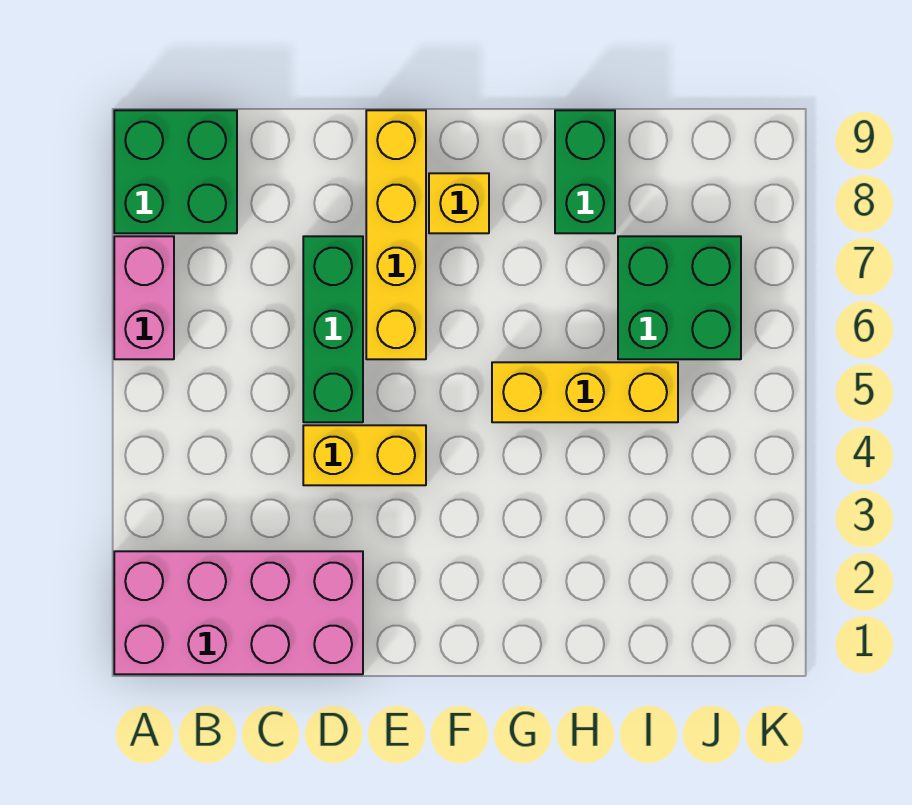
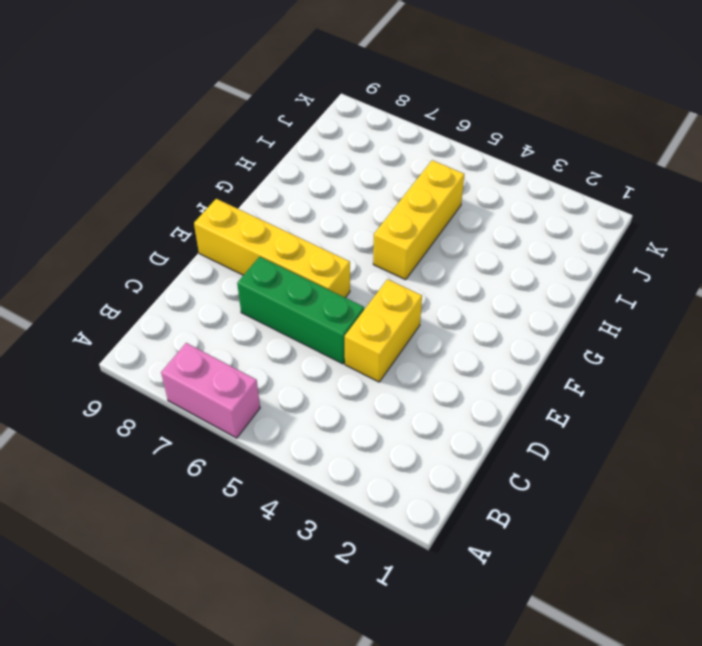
none -> pink 2x4 brick [114,551,363,674]
none -> green 2x2 brick [114,110,237,233]

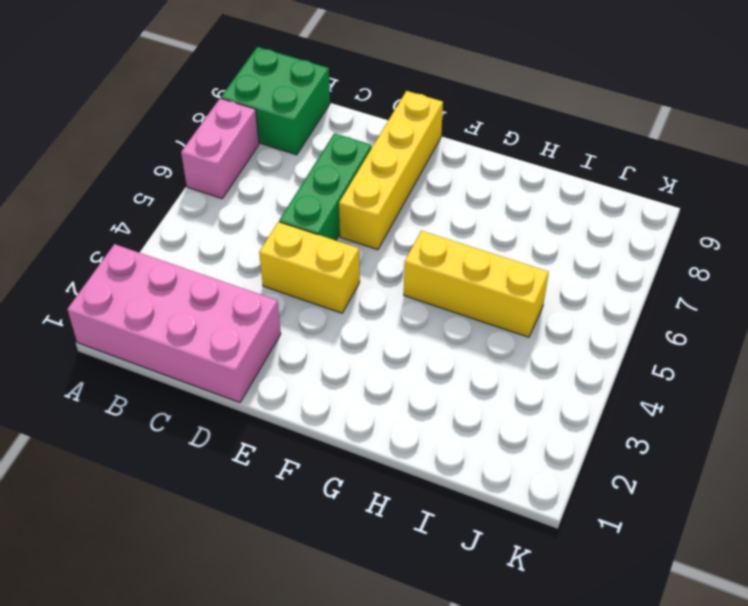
none -> yellow 1x1 brick [429,173,489,233]
none -> green 1x2 brick [555,110,615,233]

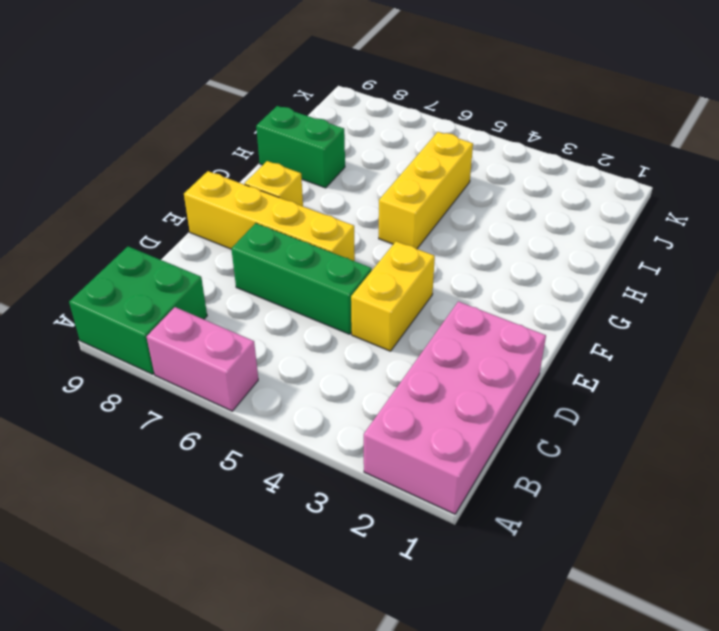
none -> green 2x2 brick [618,236,741,359]

